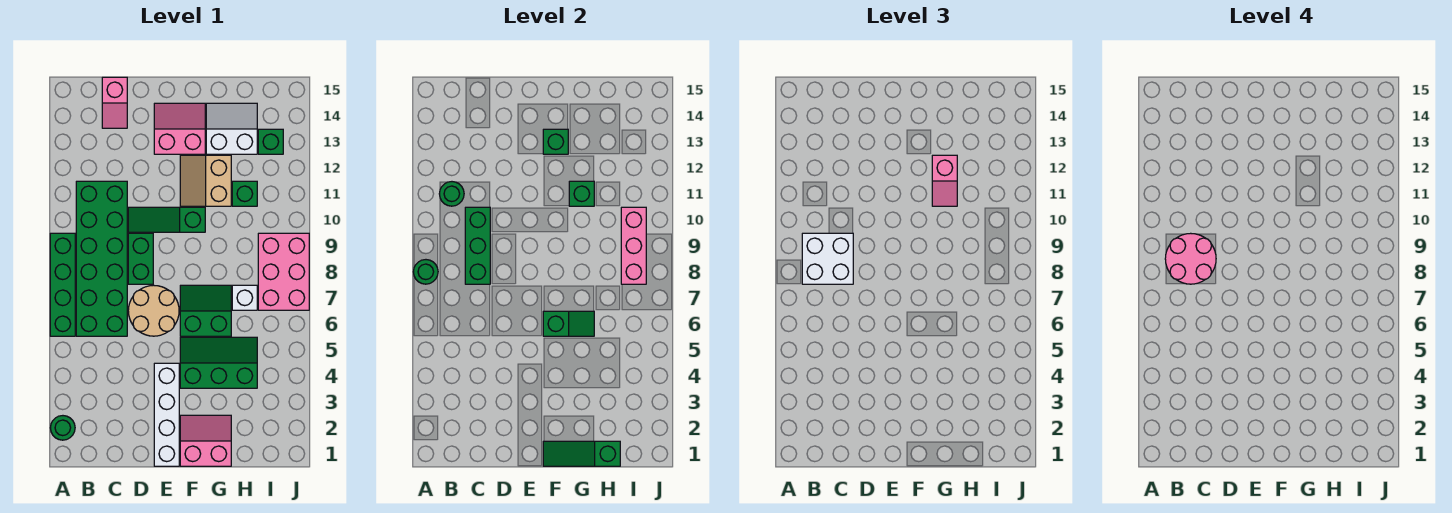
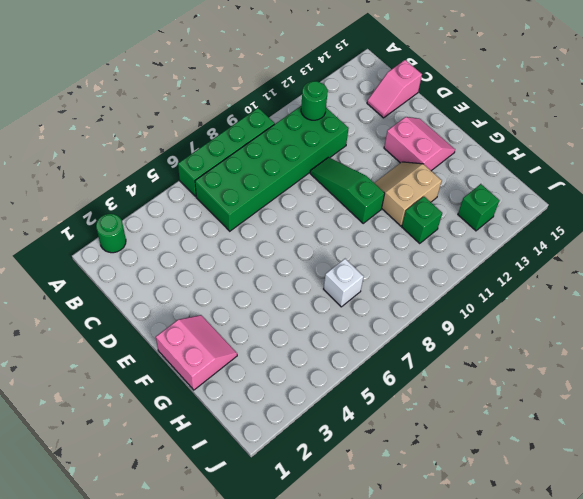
none -> tan 2x2 round brick [128,285,179,336]
none -> green 1x2 brick [128,233,153,284]
none -> white 1x4 brick [154,363,179,466]

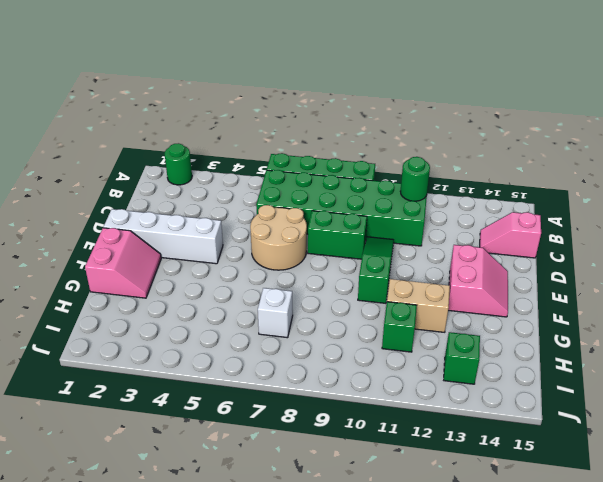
none -> green 2x3 slope [180,337,257,388]
none -> green 2x2 slope [180,285,231,336]
none -> white 2x2 slope [206,103,257,154]

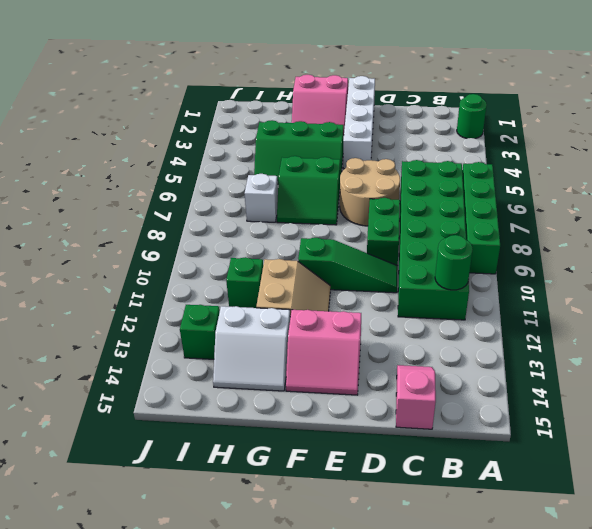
none -> pink 2x3 brick [258,233,309,310]
none -> green 1x1 round brick [413,260,438,284]
none -> green 1x3 brick [465,207,490,284]

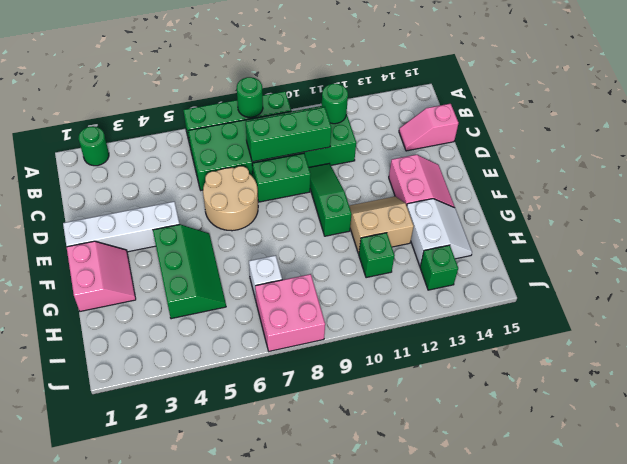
pink 2x2 brick [255,274,325,351] -> pink 2x3 brick [258,233,309,310]
none -> green 2x2 slope [180,285,231,336]
none -> green 1x3 slope [543,441,620,466]
none -> green 1x2 slope [543,311,594,336]

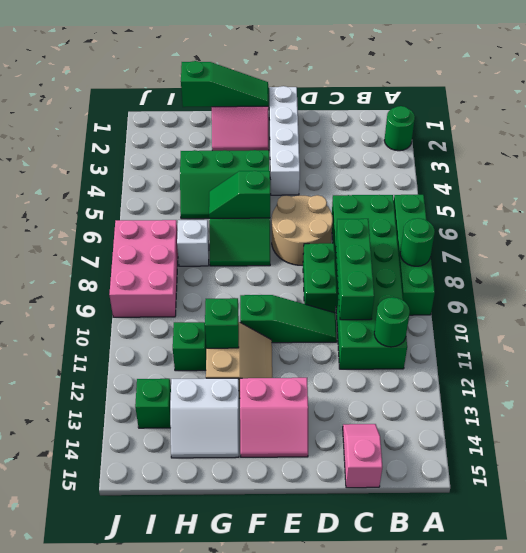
none -> green 1x1 brick [543,129,568,154]
none -> pink 1x3 brick [621,207,646,284]
none -> white 2x2 brick [802,233,853,284]

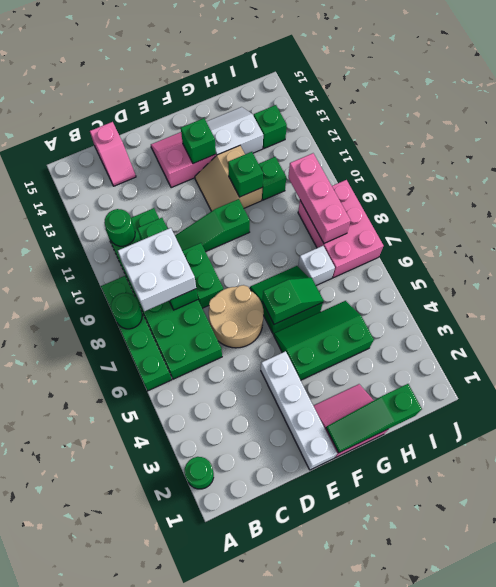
none -> pink 1x2 slope [932,155,957,206]
none -> pink 2x2 round brick [1165,233,1216,284]

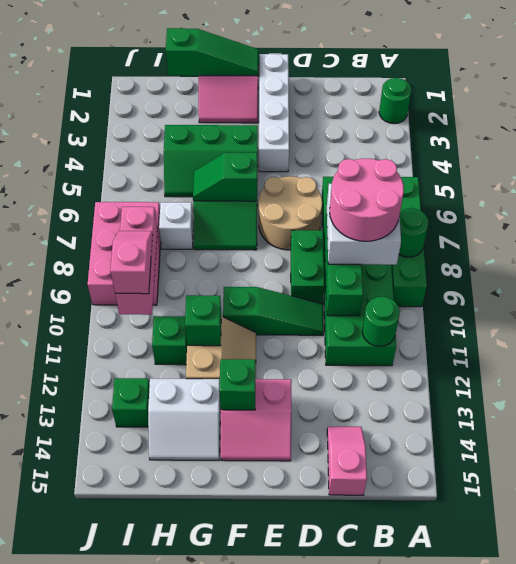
pink 1x2 slope [110,231,153,294] -> pink 1x2 slope moved to [932,155,957,206]

